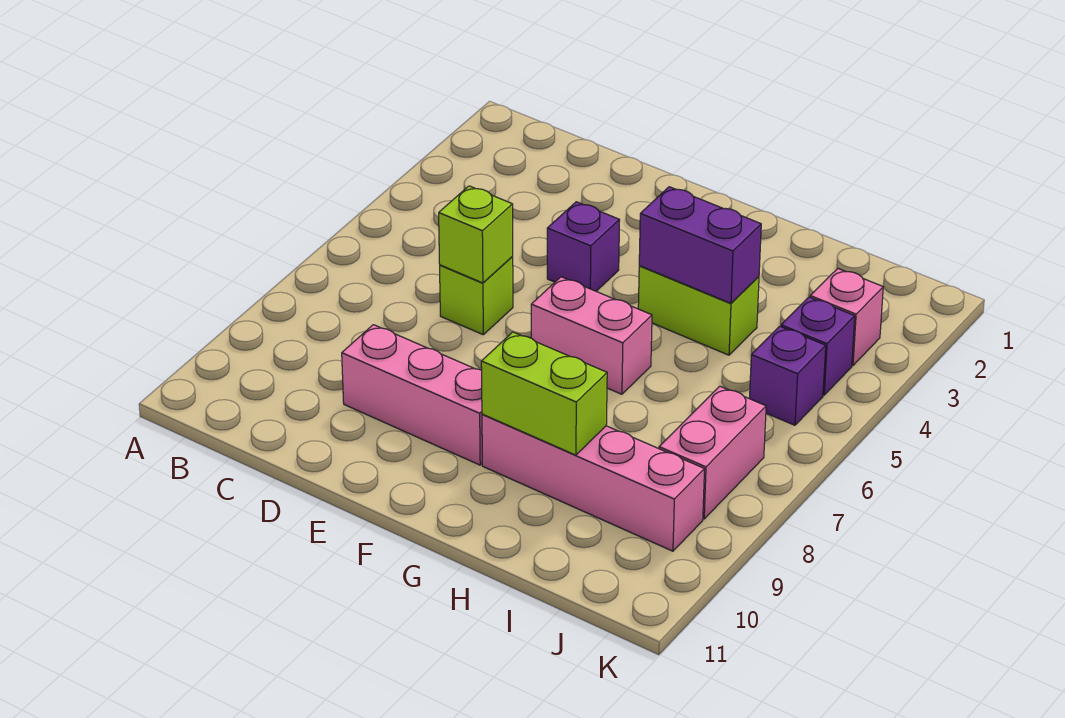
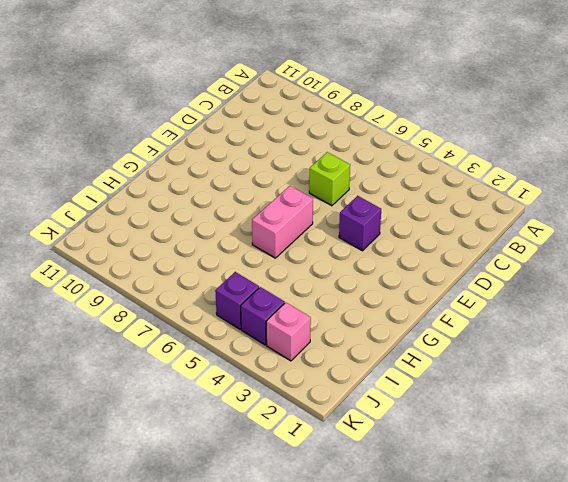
none -> pink 1x3 brick [342,325,482,465]
none -> lime 1x2 brick [638,266,759,355]
none -> pink 1x4 brick [482,414,705,551]

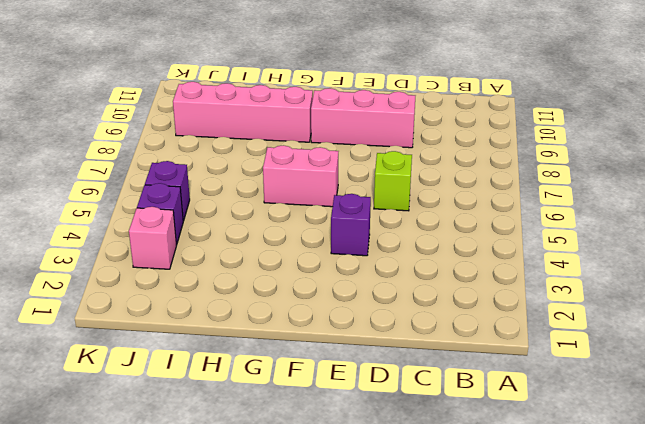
none -> lime 1x2 brick [638,266,759,355]
none -> pink 1x2 brick [659,386,766,519]
none -> lime 1x1 brick [439,186,513,283]

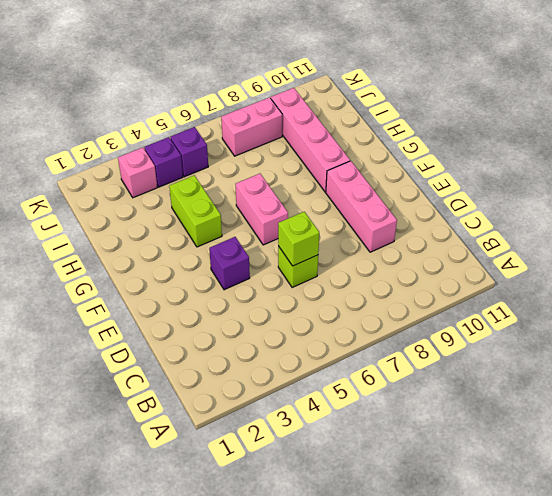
none -> purple 1x2 brick [639,187,761,303]
none -> lime 1x2 brick [481,332,607,455]

